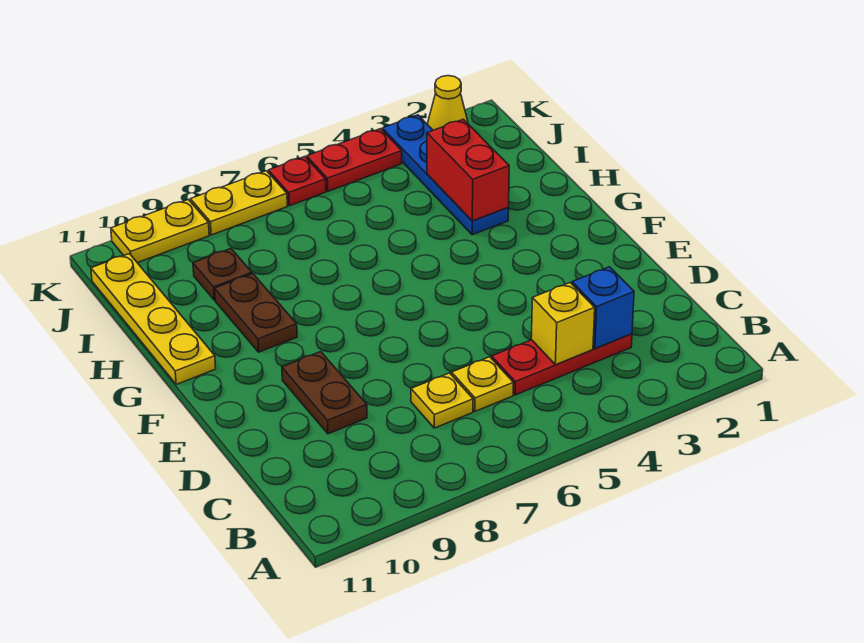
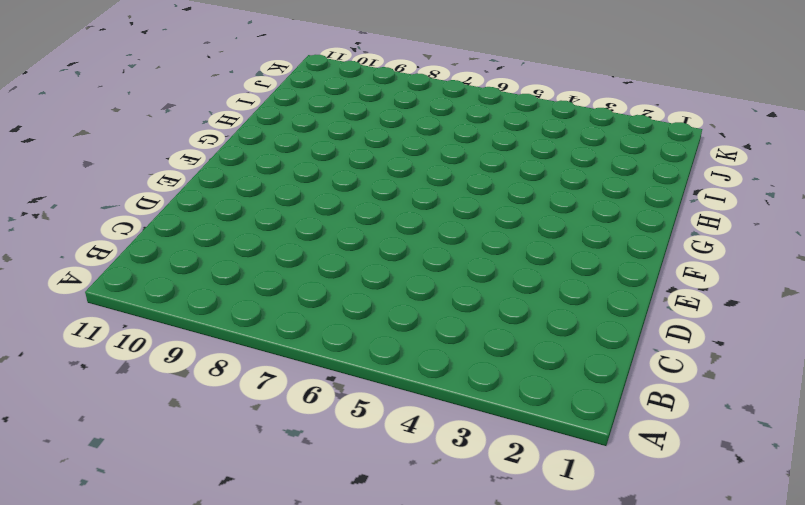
none -> red 1x3 plate [492,334,632,395]
none -> yellow 1x1 plate [452,357,514,411]
none -> yellow 1x1 plate [411,373,473,428]

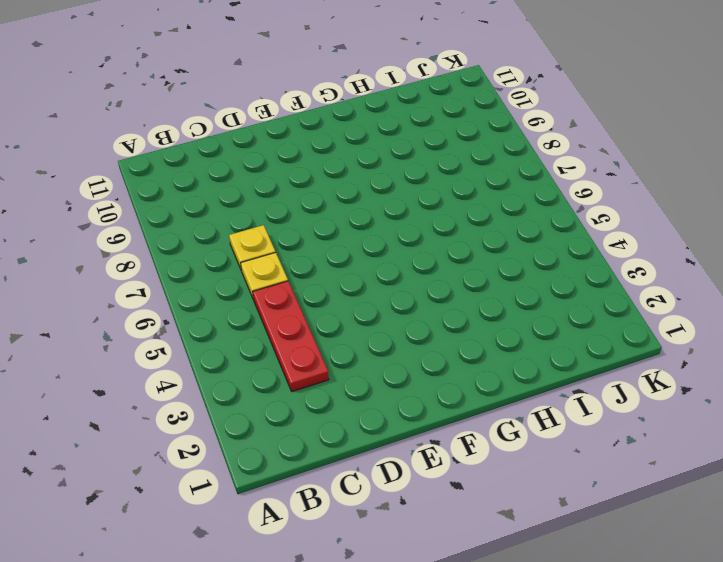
none -> brown 1x2 plate [282,352,367,434]
none -> brown 1x2 plate [215,274,297,352]
none -> yellow 1x4 plate [91,254,216,385]

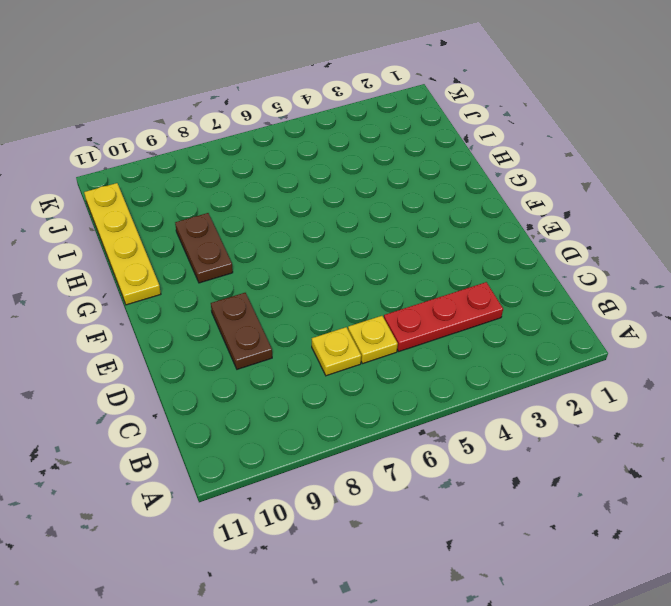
none -> blue 1x4 plate [382,115,509,235]
none -> brown 1x1 plate [193,249,252,300]
none -> yellow 1x1 cone [427,76,468,130]

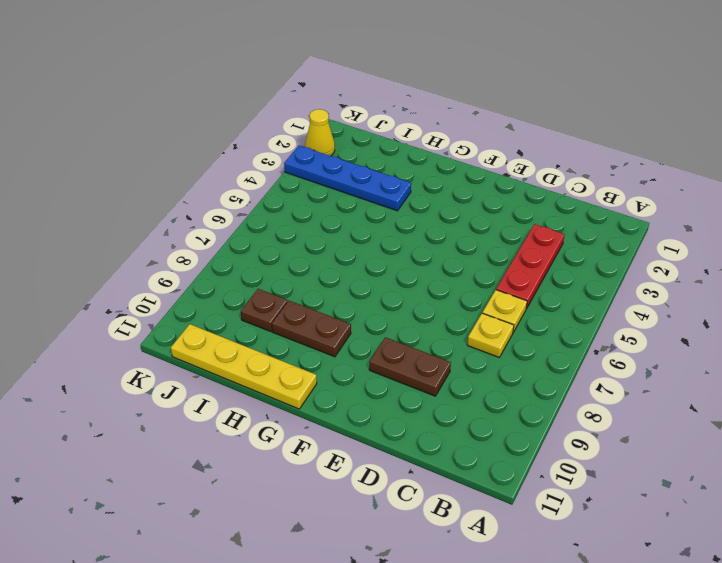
none -> red 1x2 plate [307,129,402,191]
none -> red 1x1 plate [268,157,326,206]
none -> yellow 1x2 plate [190,171,287,235]

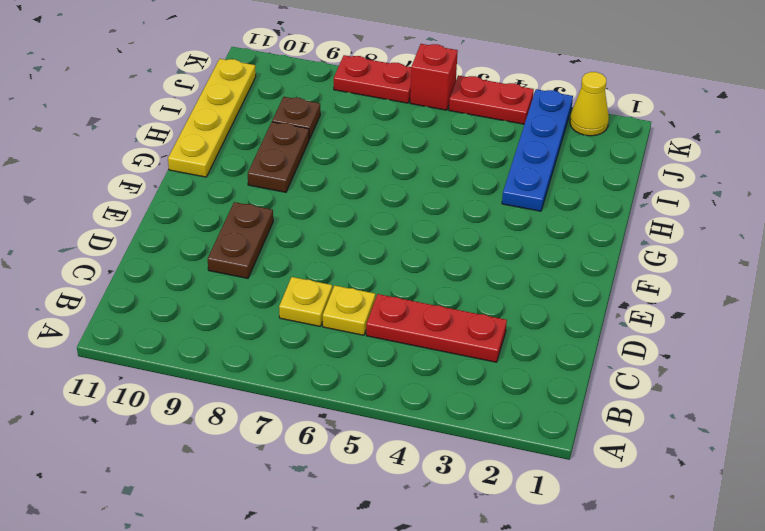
red 1x1 brick [410,44,458,110] -> red 1x1 plate [268,157,326,206]
red 1x2 plate [334,55,411,103] -> yellow 1x2 plate [190,171,287,235]
none -> yellow 1x2 plate [111,199,209,263]
none -> blue 1x1 brick [572,267,634,349]
none -> yellow 1x1 brick [531,283,595,365]

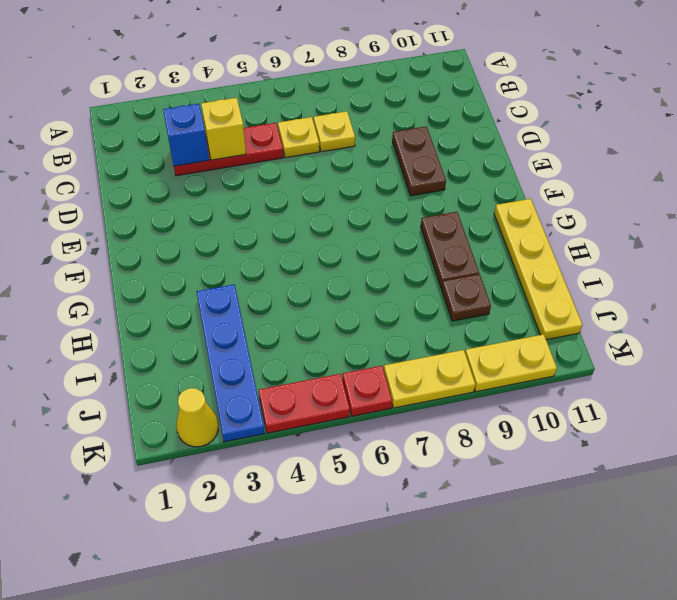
none -> red 1x2 brick [427,119,509,221]

